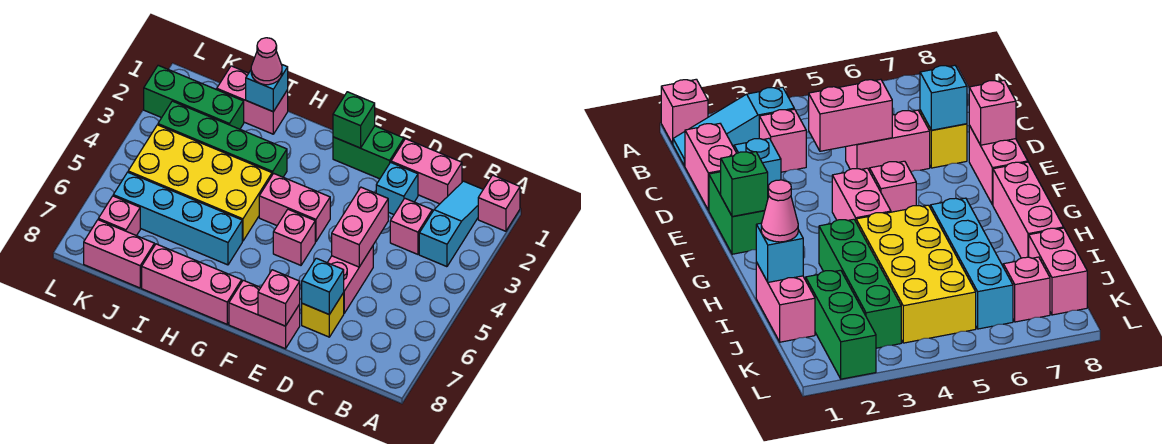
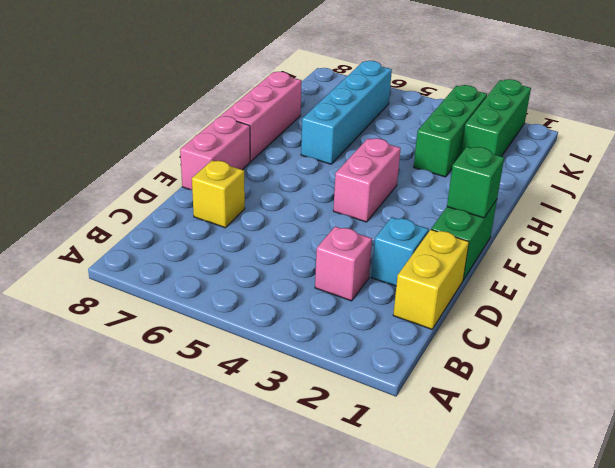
yellow 1x2 brick [393,230,469,329] -> pink 1x2 brick [391,139,462,204]
green 1x3 brick [414,85,487,177] -> green 1x4 brick [158,101,287,177]
none -> pink 1x1 brick [478,175,520,231]
none -> cyan 1x3 slope [419,181,483,267]
none -> pink 1x2 brick [327,246,373,313]

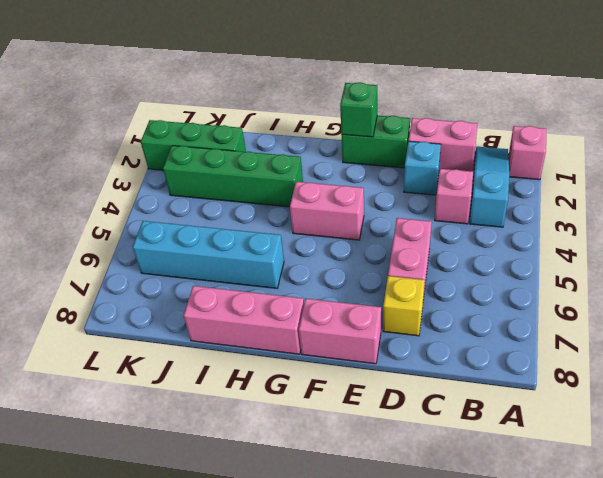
none -> pink 1x1 brick [273,209,315,265]
none -> yellow 2x4 brick [128,125,272,241]
none -> pink 1x2 brick [217,66,288,134]

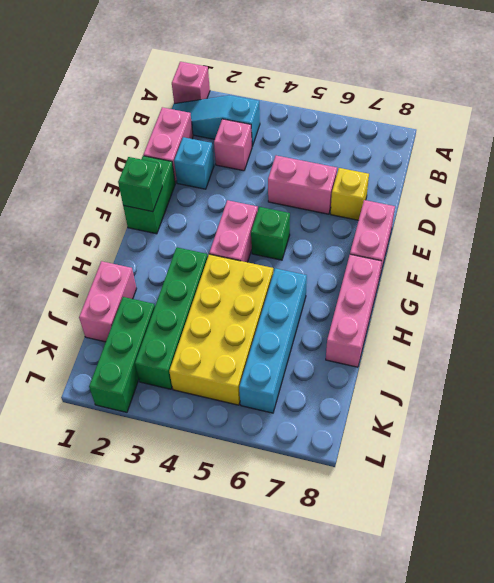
green 1x1 brick [251,207,290,260] -> pink 1x1 brick [273,209,315,265]
none -> pink 1x2 brick [84,220,154,288]
none -> pink 1x1 brick [98,196,140,236]
none -> pink 1x2 brick [332,187,388,267]

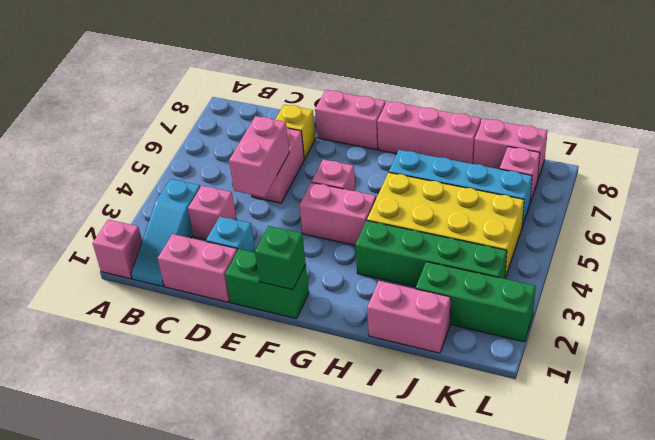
none -> cyan 1x1 brick [302,258,344,315]
none -> pink 1x1 brick [258,270,300,326]
none -> cyan 1x1 brick [246,65,288,112]

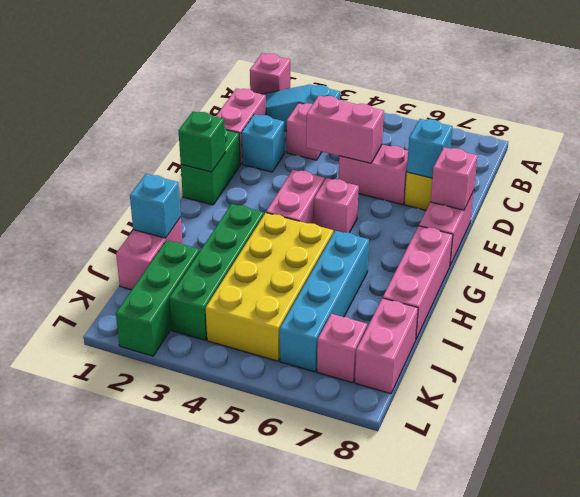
none -> pink 1x1 cone [251,38,282,85]

